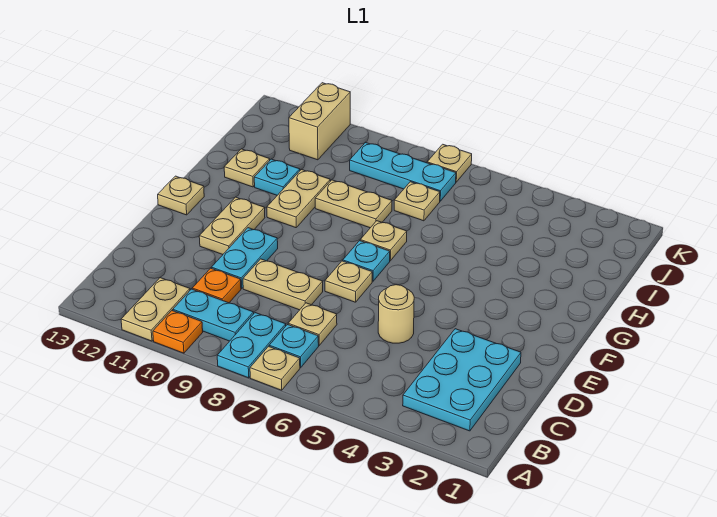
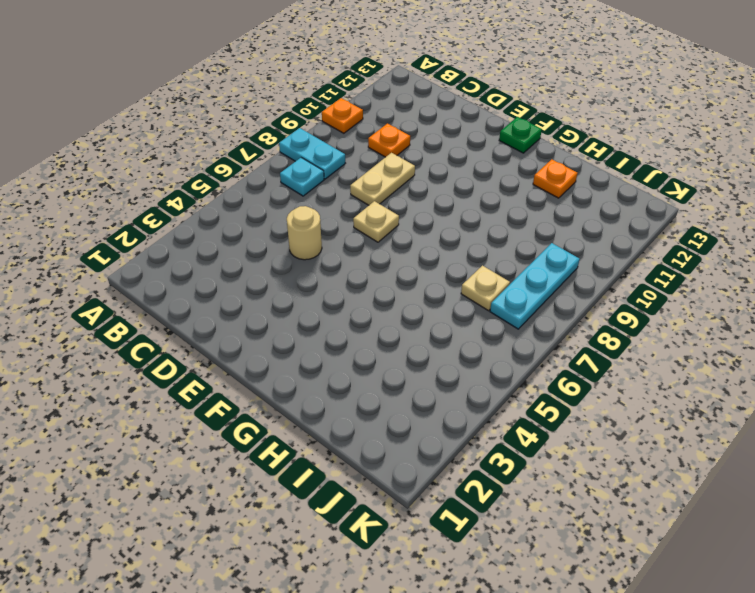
green 1x1 plate [499,117,542,153] -> tan 1x1 plate [158,176,204,215]
orange 1x1 plate [533,159,577,198] -> tan 1x1 plate [224,149,270,187]
none -> tan 1x1 plate [250,346,300,390]
none -> tan 1x2 plate [121,278,190,341]
none -> cyan 2x3 plate [403,329,521,431]

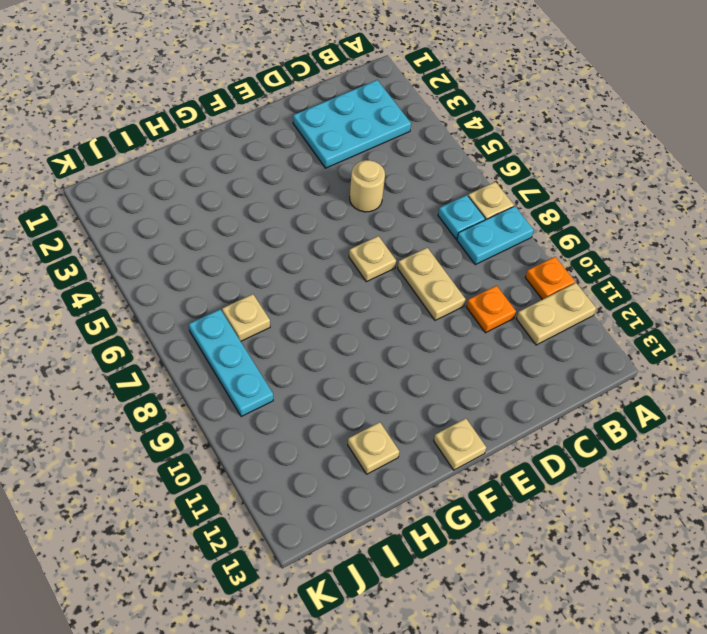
none -> cyan 1x2 plate [173,289,254,341]
none -> tan 1x1 plate [288,303,337,345]
none -> cyan 1x2 plate [211,228,278,289]

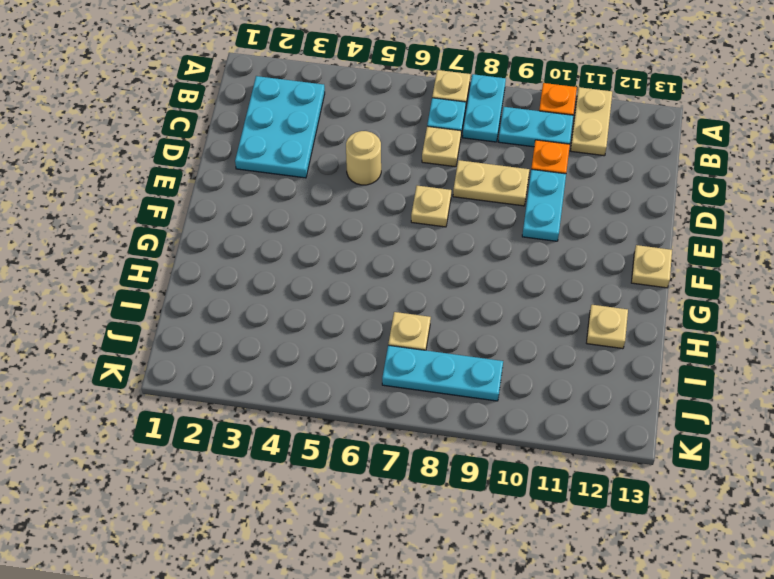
none -> tan 1x2 plate [199,197,265,254]
none -> cyan 1x1 plate [343,241,390,281]
none -> tan 1x1 plate [360,221,407,261]

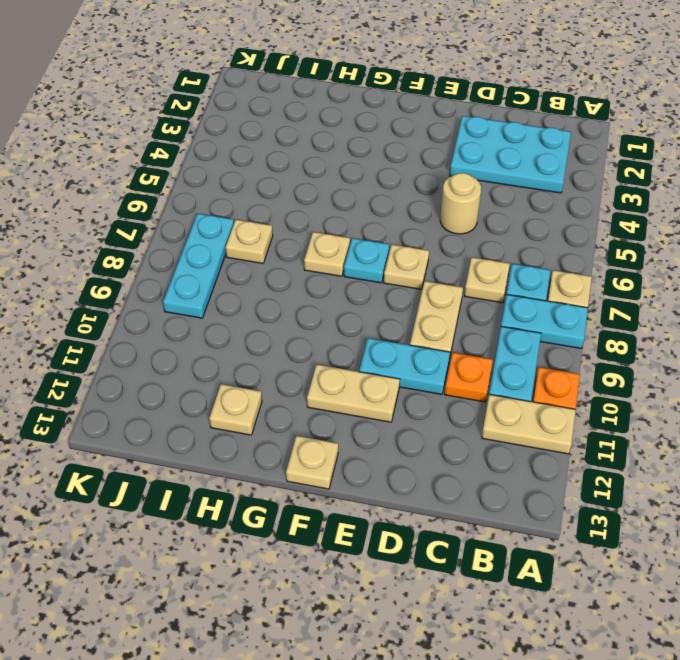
none -> tan 1x2 plate [267,169,330,228]
none -> tan 1x2 plate [315,180,392,228]
none -> cyan 1x1 plate [254,159,300,195]

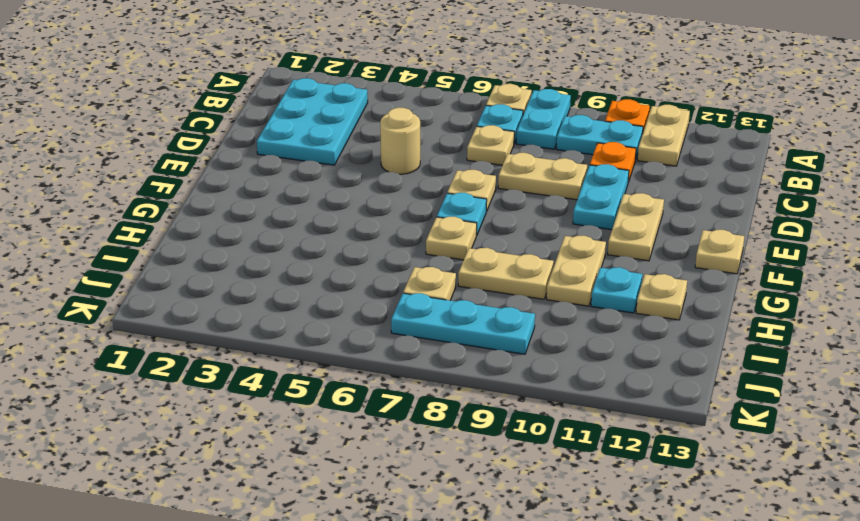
none -> tan 1x2 brick [289,83,350,160]
none -> tan 1x1 plate [427,144,472,182]

